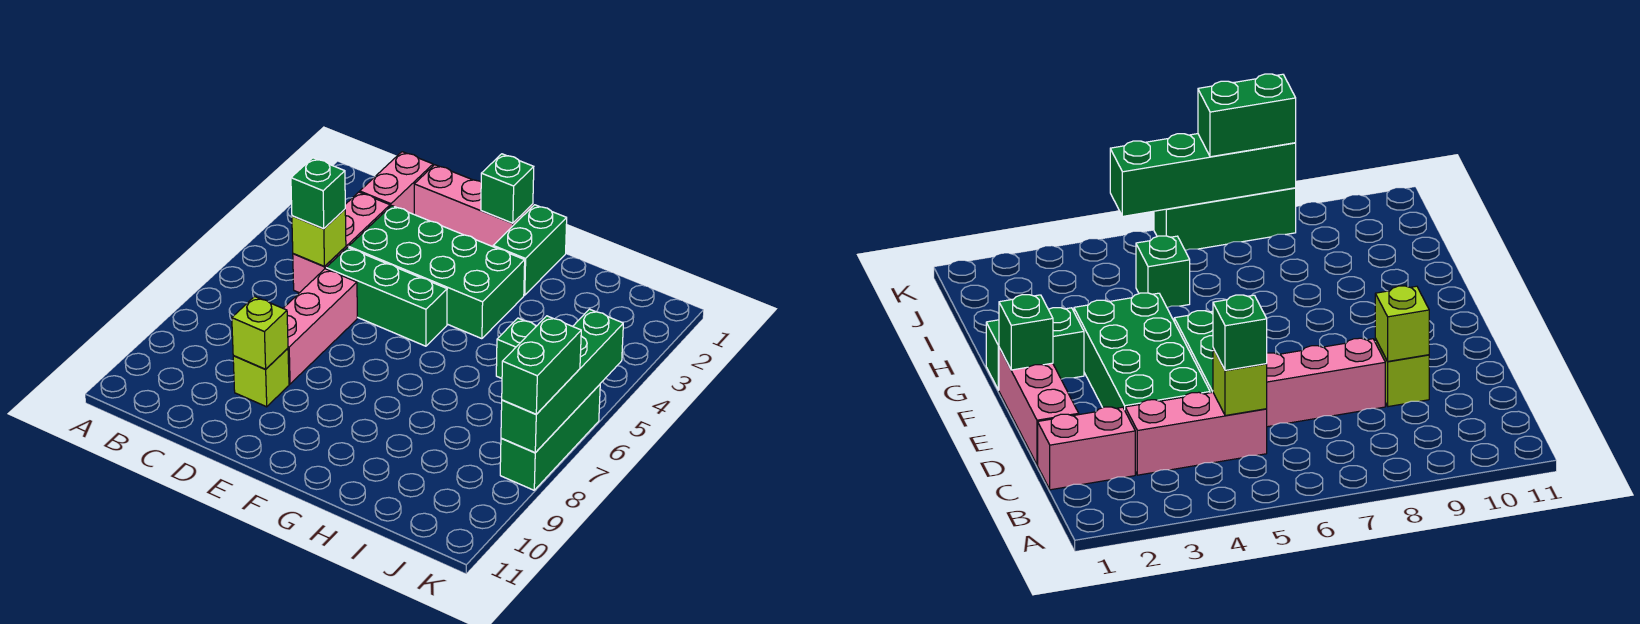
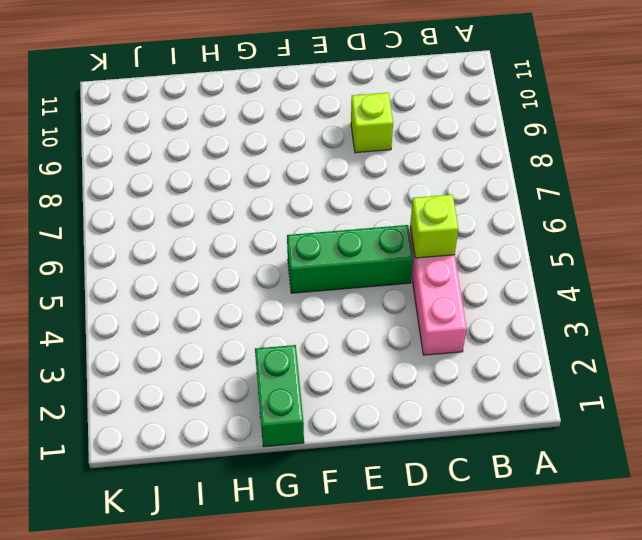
none -> pink 1x2 brick [360,152,433,214]
none -> pink 1x3 brick [414,165,533,247]
none -> green 2x4 brick [349,206,525,339]

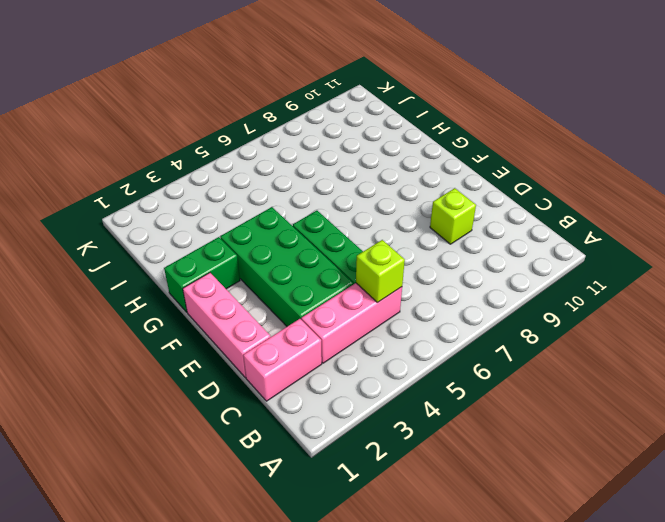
none -> pink 1x3 brick [283,269,357,384]
none -> green 1x1 brick [496,318,536,378]
none -> green 1x3 brick [500,385,600,490]

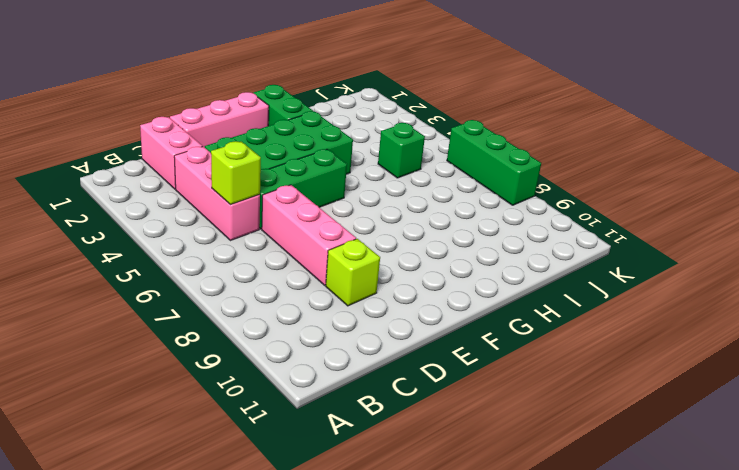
none -> lime 1x1 brick [232,296,288,369]
none -> green 1x1 brick [481,154,534,223]
none -> green 1x4 brick [501,309,623,453]

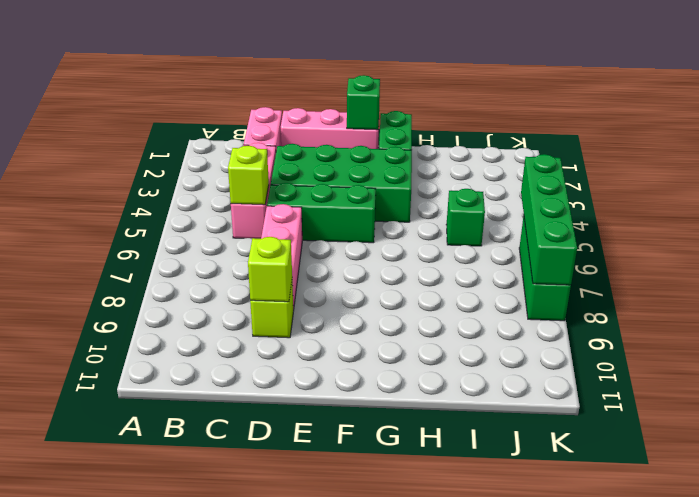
none -> green 1x1 brick [291,158,345,229]
none -> green 1x2 brick [502,316,581,414]

